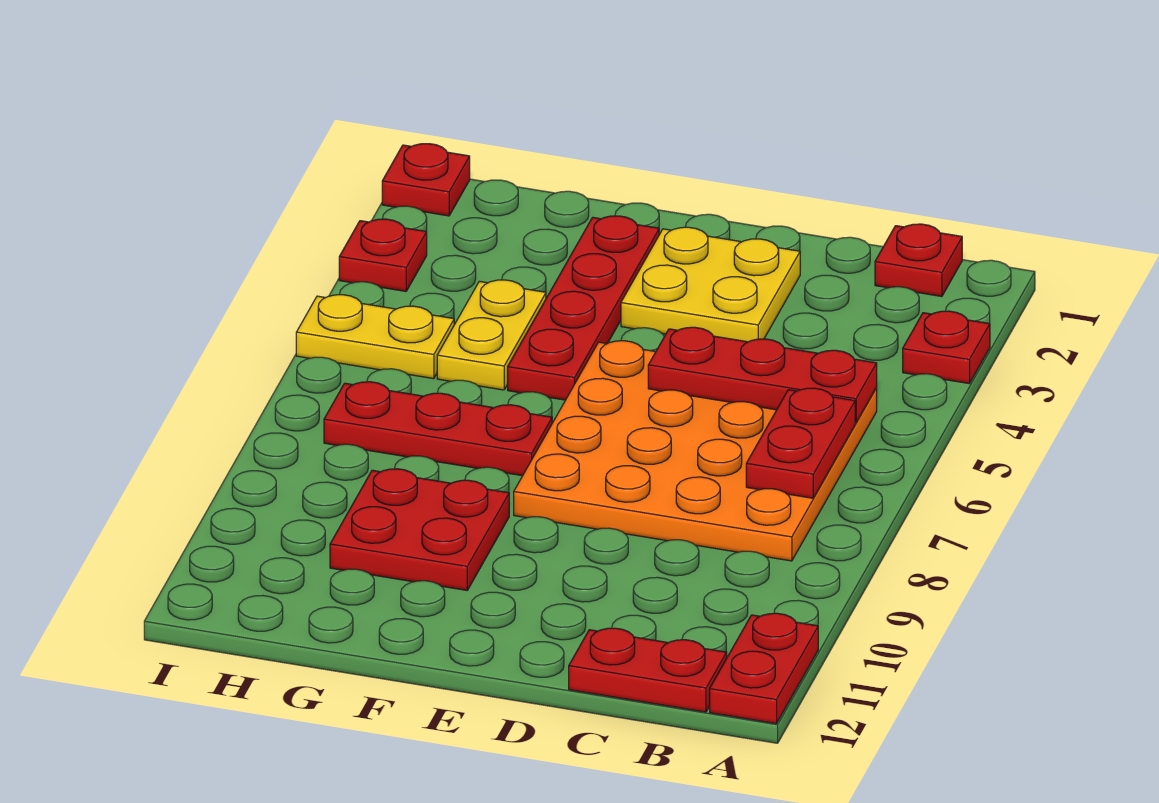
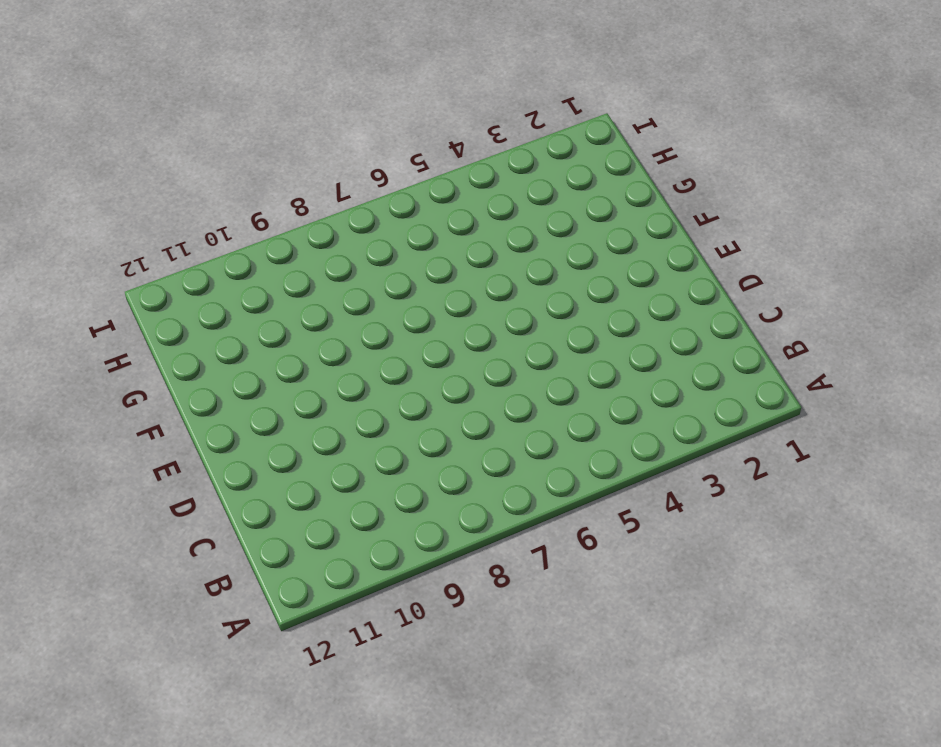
none -> red 1x1 plate [903,311,990,383]
none -> red 1x2 plate [710,613,818,724]
none -> red 1x1 plate [875,224,962,296]

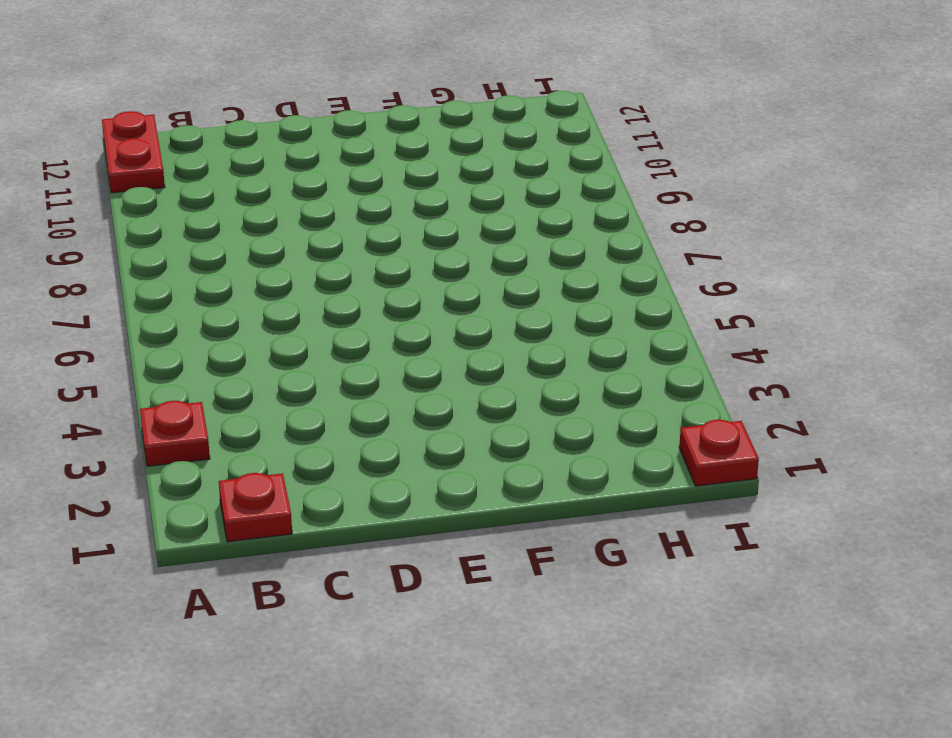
none -> orange 4x4 plate [514,341,877,561]
none -> red 1x2 plate [569,628,727,712]
none -> yellow 2x2 plate [621,227,800,342]

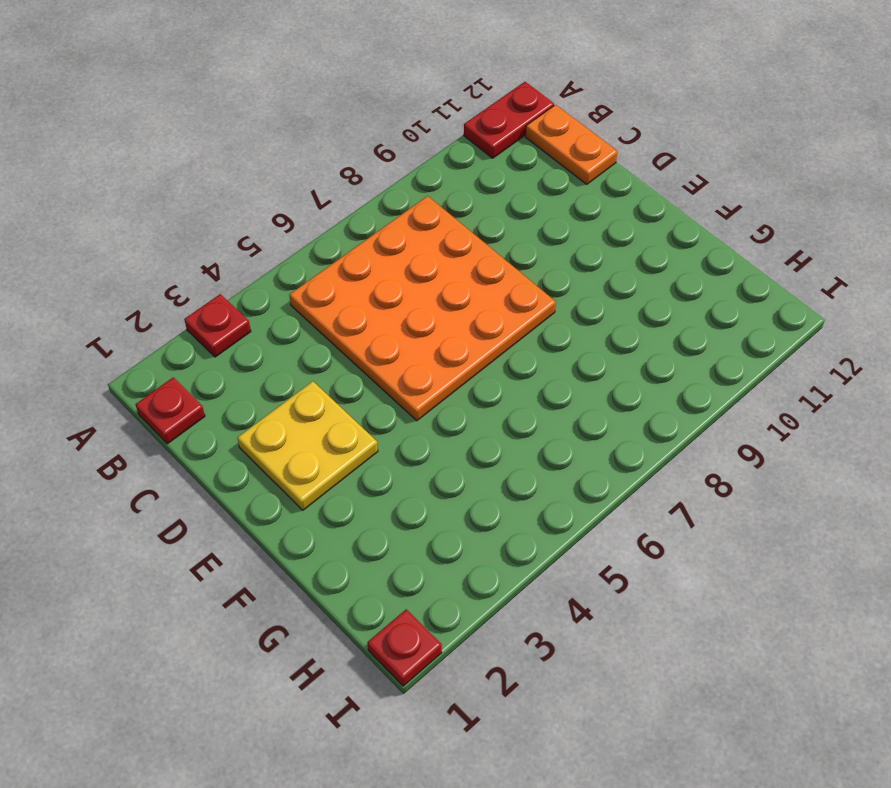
orange 1x2 plate [525,105,618,184] -> red 1x2 plate [569,628,727,712]
none -> red 1x4 plate [508,216,659,400]
none -> red 1x3 plate [324,382,552,476]
none -> red 2x2 plate [330,469,509,590]

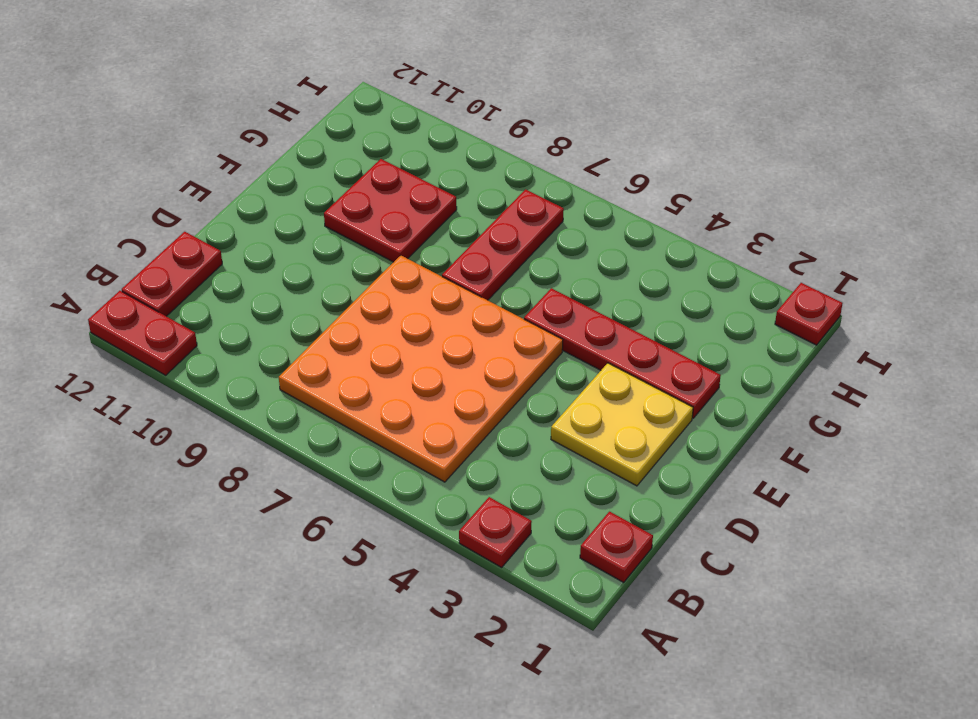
none -> yellow 1x2 plate [437,280,546,390]
none -> yellow 1x2 plate [296,295,454,379]
none -> red 1x1 plate [339,219,427,291]

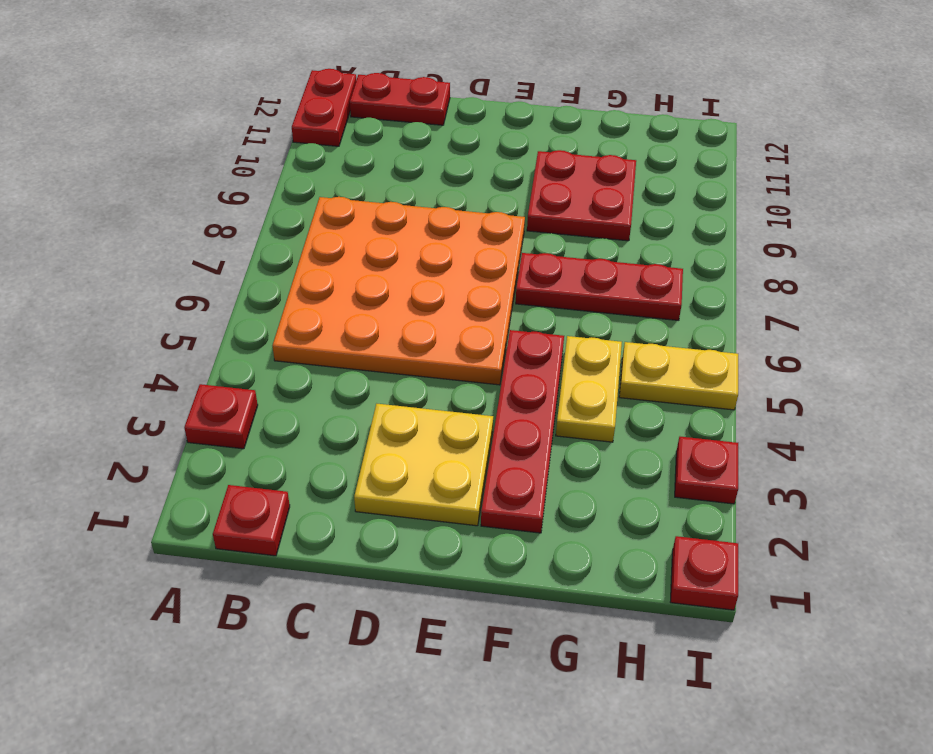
none -> red 1x3 plate [648,327,877,423]
none -> red 1x2 plate [746,388,855,498]

